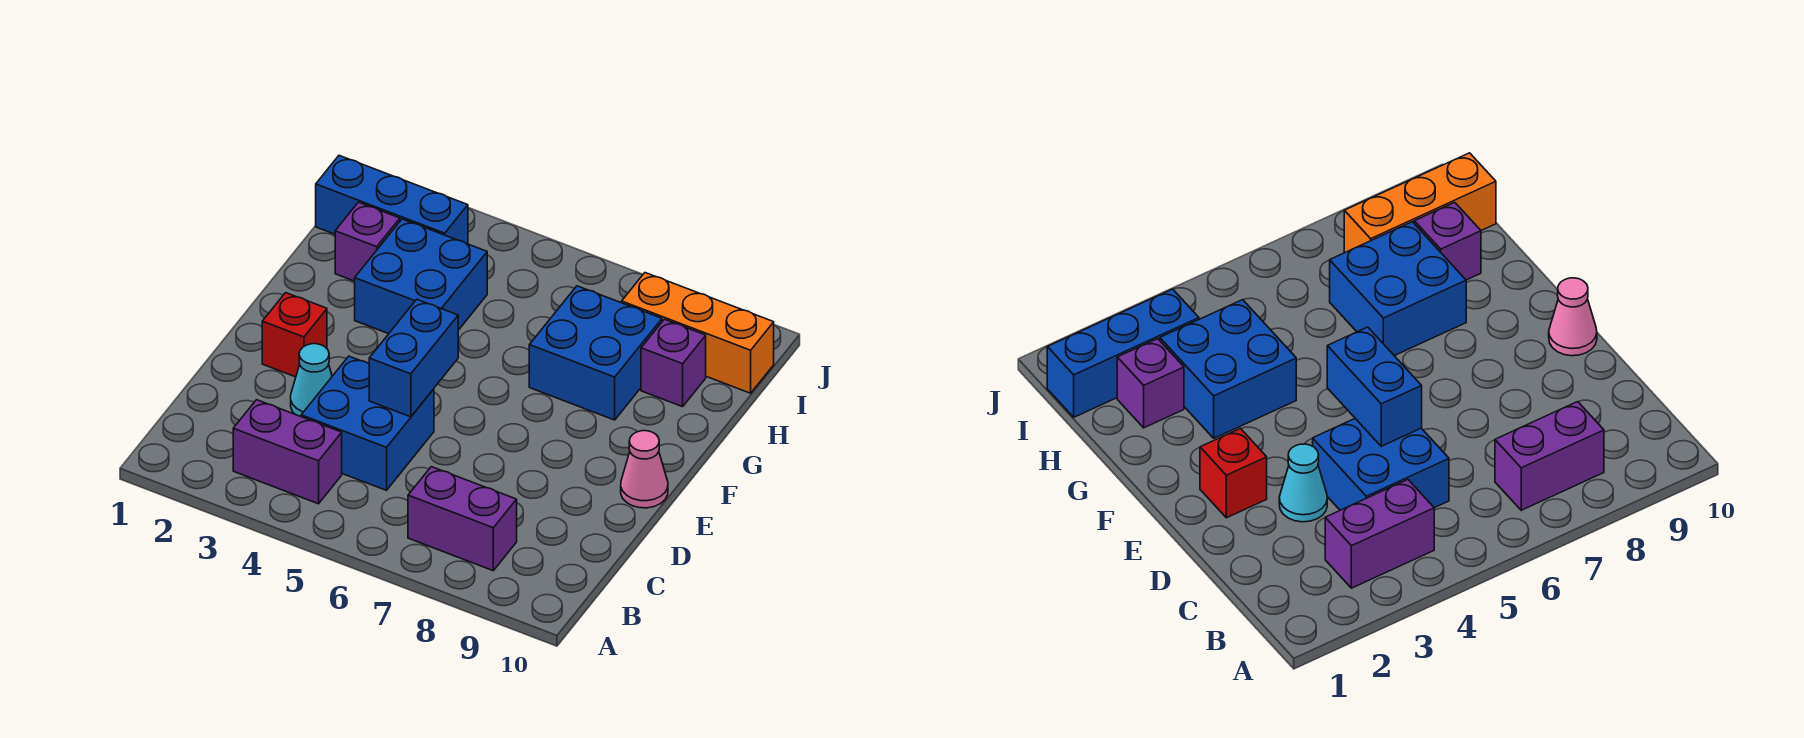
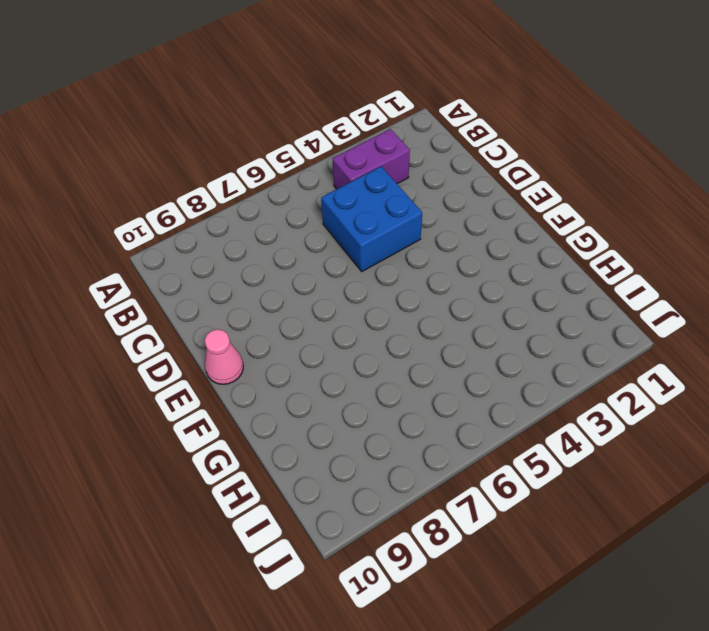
none -> purple 1x2 brick [408,467,517,571]
none -> cyan 1x1 cone [291,344,332,416]
none -> red 1x1 brick [262,293,327,377]

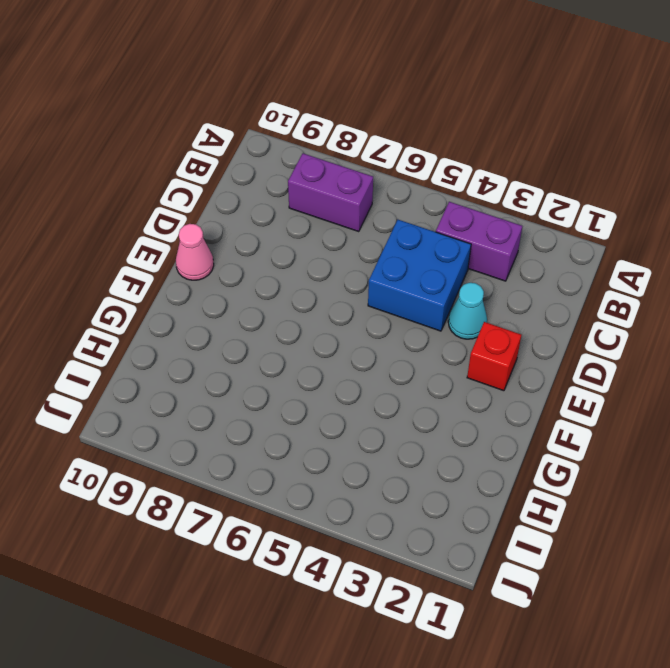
none -> blue 2x2 brick [355,219,487,334]
none -> blue 2x2 brick [529,286,662,420]
none -> purple 1x1 brick [335,202,400,281]

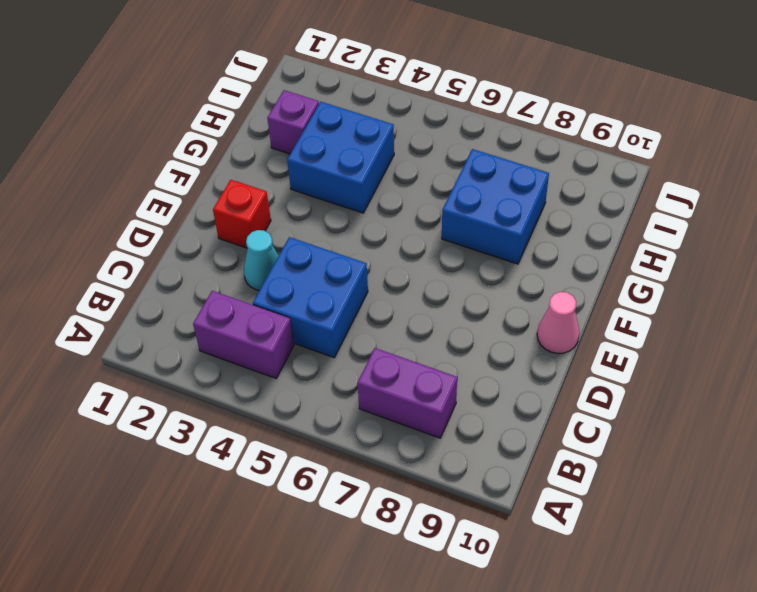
none -> purple 1x1 brick [641,319,706,407]
none -> blue 1x3 brick [316,156,468,244]
none -> orange 1x3 brick [622,273,774,393]

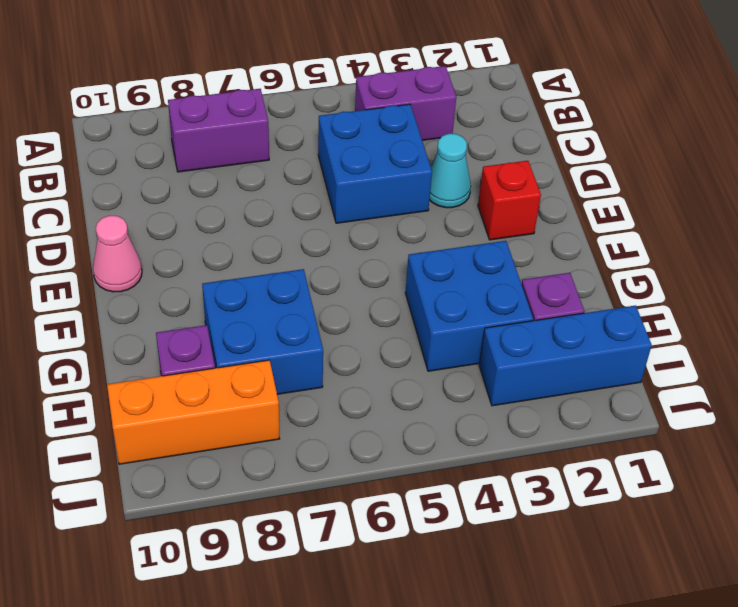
none -> blue 1x2 brick [369,299,458,417]

